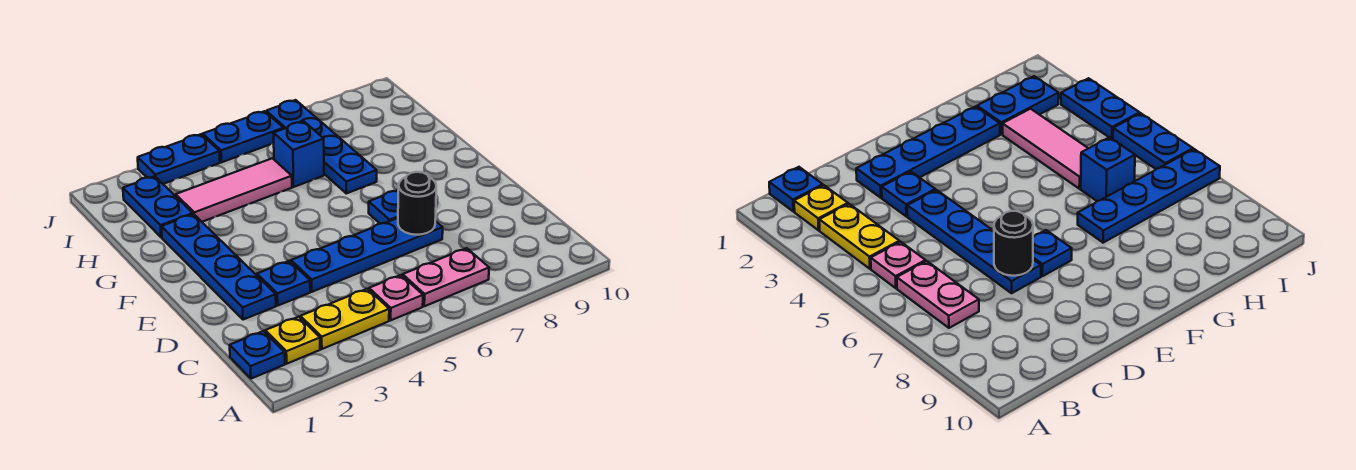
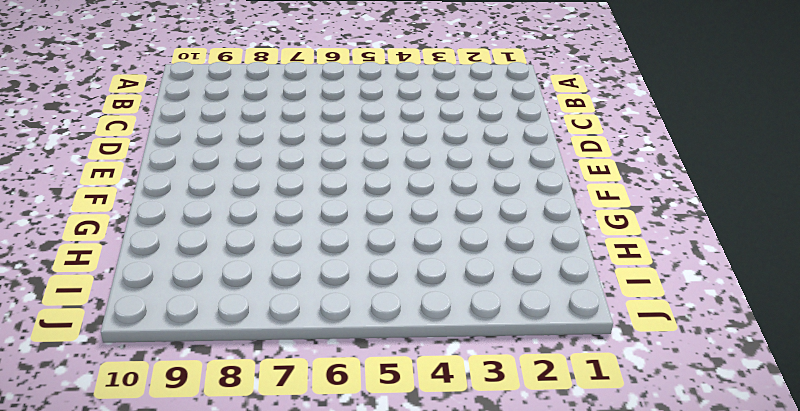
none -> blue 1x1 plate [230,331,285,379]
none -> yellow 1x1 plate [265,317,320,364]
none -> yellow 1x2 plate [300,289,389,349]

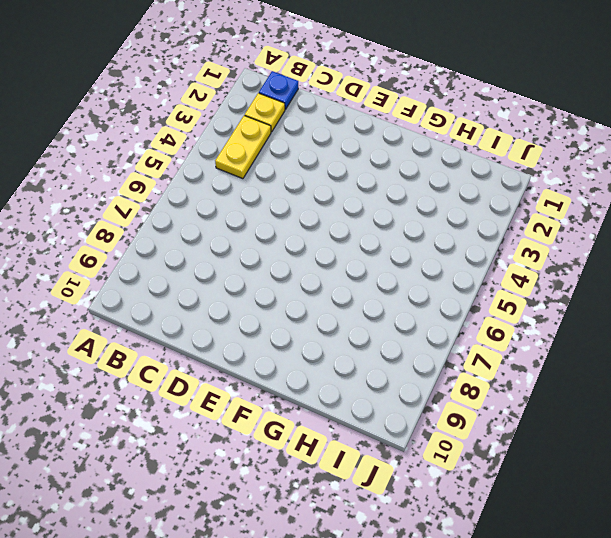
none -> pink 1x1 plate [369,275,423,320]
none -> pink 1x2 plate [403,248,489,306]
none -> blue 1x4 plate [161,214,276,320]

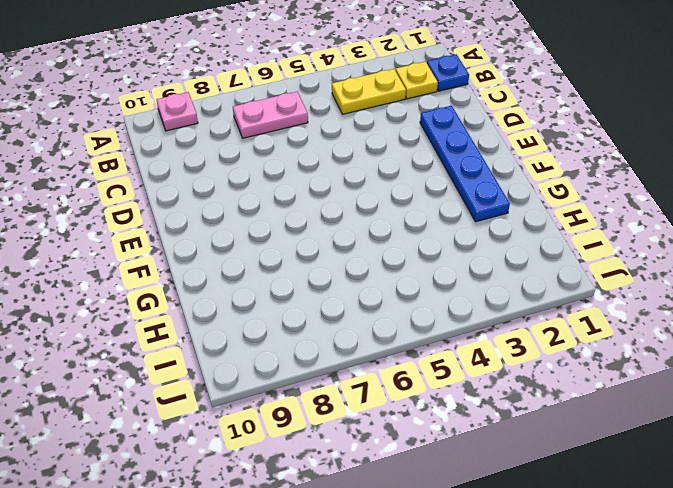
pink 1x1 plate [157,92,198,131] -> pink 1x1 plate moved to [369,275,423,320]
none -> blue 1x1 plate [257,261,310,305]
none -> blue 1x4 plate [291,218,443,292]
none -> blue 1x1 plate [369,190,398,224]

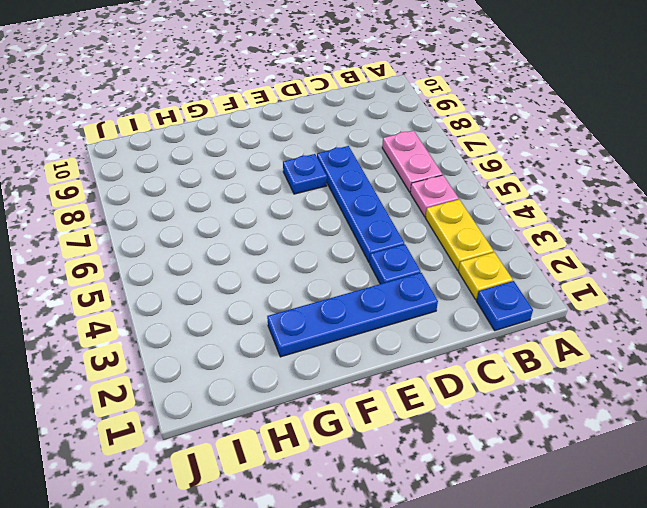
none -> blue 1x4 plate [266,100,377,193]
none -> blue 1x2 plate [123,176,193,237]
none -> pink 1x3 tile [176,158,292,222]

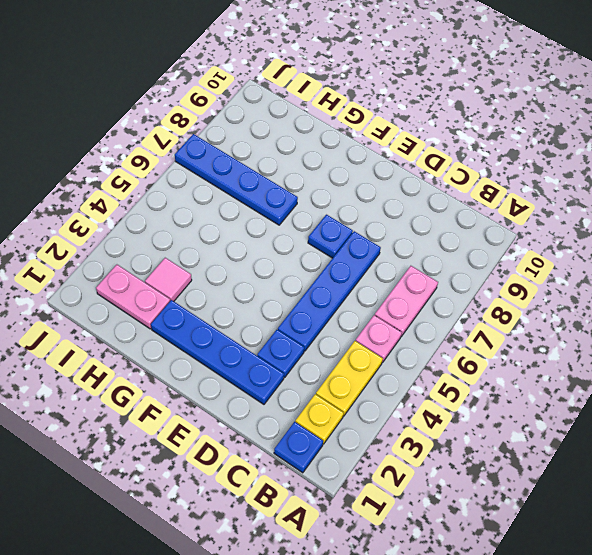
pink 1x2 plate [96,265,170,329] -> blue 1x2 plate [123,176,193,237]
pink 1x1 tile [145,258,192,301] -> pink 1x3 tile [176,158,292,222]
none -> blue 1x1 brick [274,122,324,187]
none -> blue 1x2 plate [138,134,220,184]
none -> blue 1x2 plate [203,111,283,162]

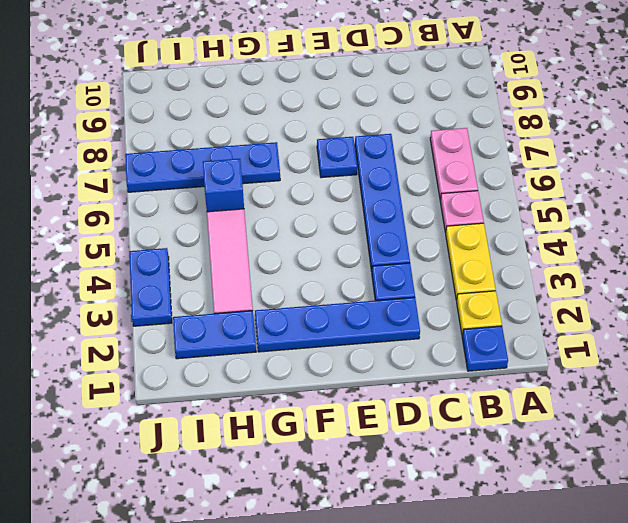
none -> blue 1x2 plate [203,111,283,162]
none -> black 1x1 round brick [398,172,436,235]

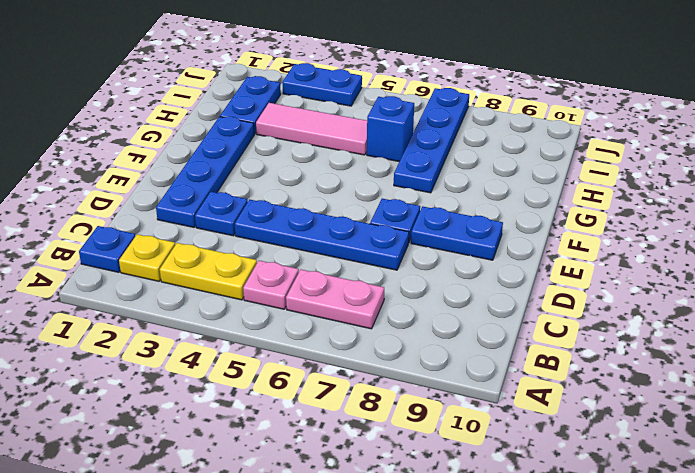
blue 1x2 plate [411,206,503,260] -> blue 1x2 plate moved to [203,111,283,162]
none -> black 1x1 round brick [398,172,436,235]

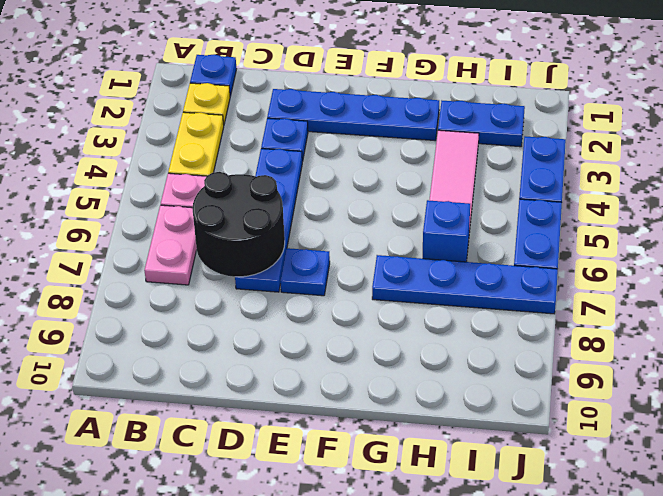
black 2x2 round brick [192,172,285,277] -> black 1x1 round brick [398,172,436,235]

